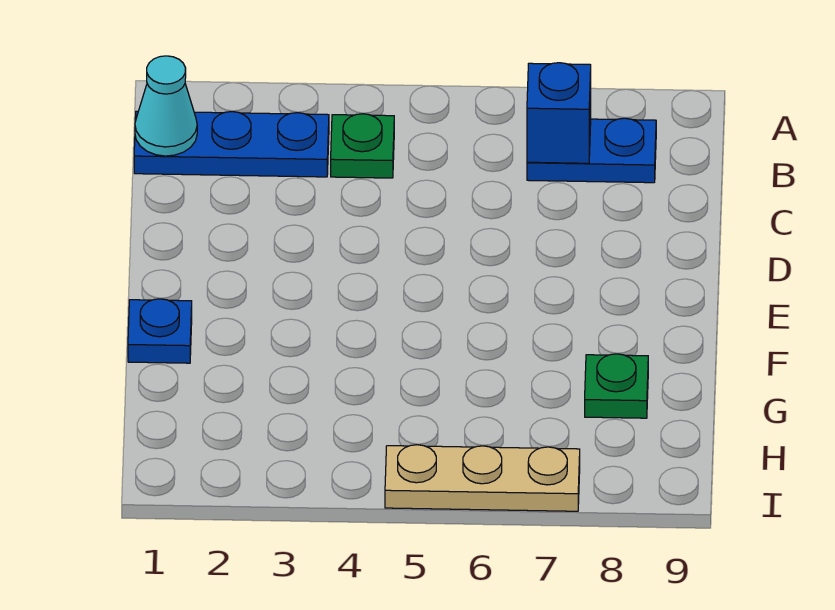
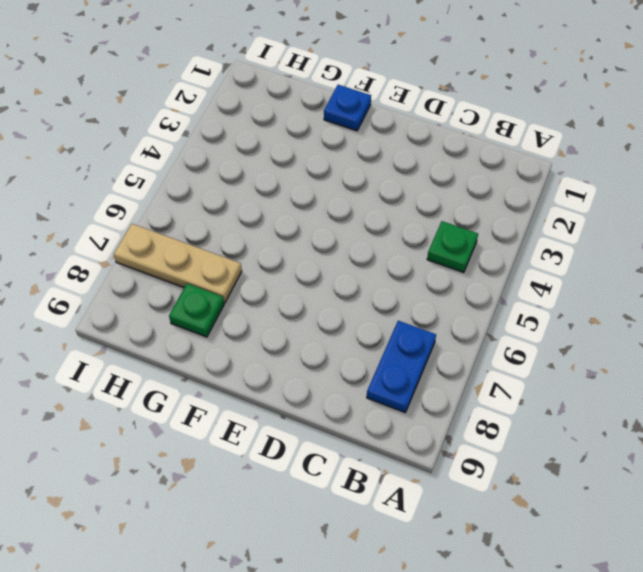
tan 1x3 plate [114,224,242,303] -> tan 1x3 plate turned to [385,445,580,511]
none -> blue 1x3 plate [134,111,329,177]
none -> cyan 1x1 cone [135,56,197,156]

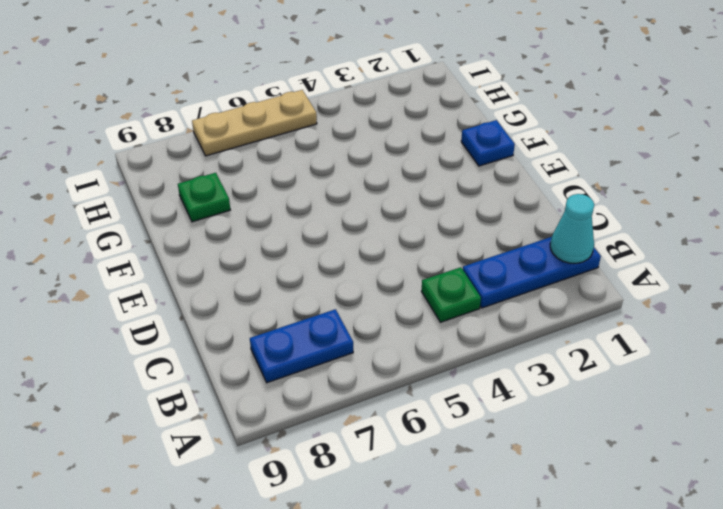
none -> blue 1x1 brick [527,63,591,163]

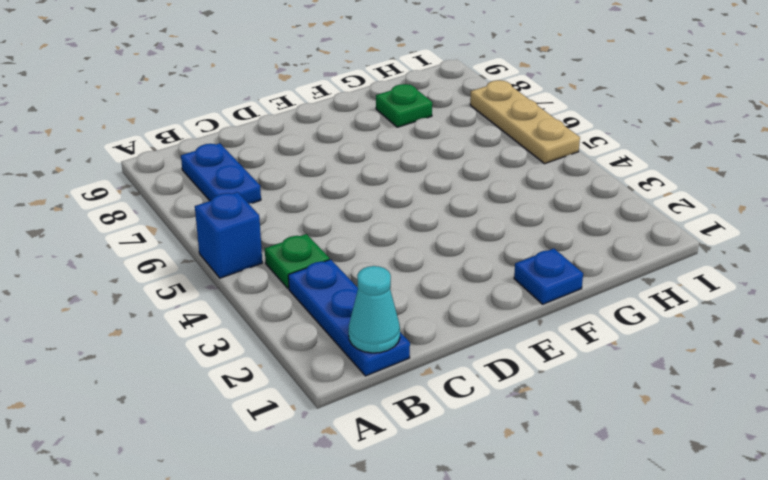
blue 1x1 brick [195,192,262,278] -> blue 1x1 brick moved to [527,63,591,163]

